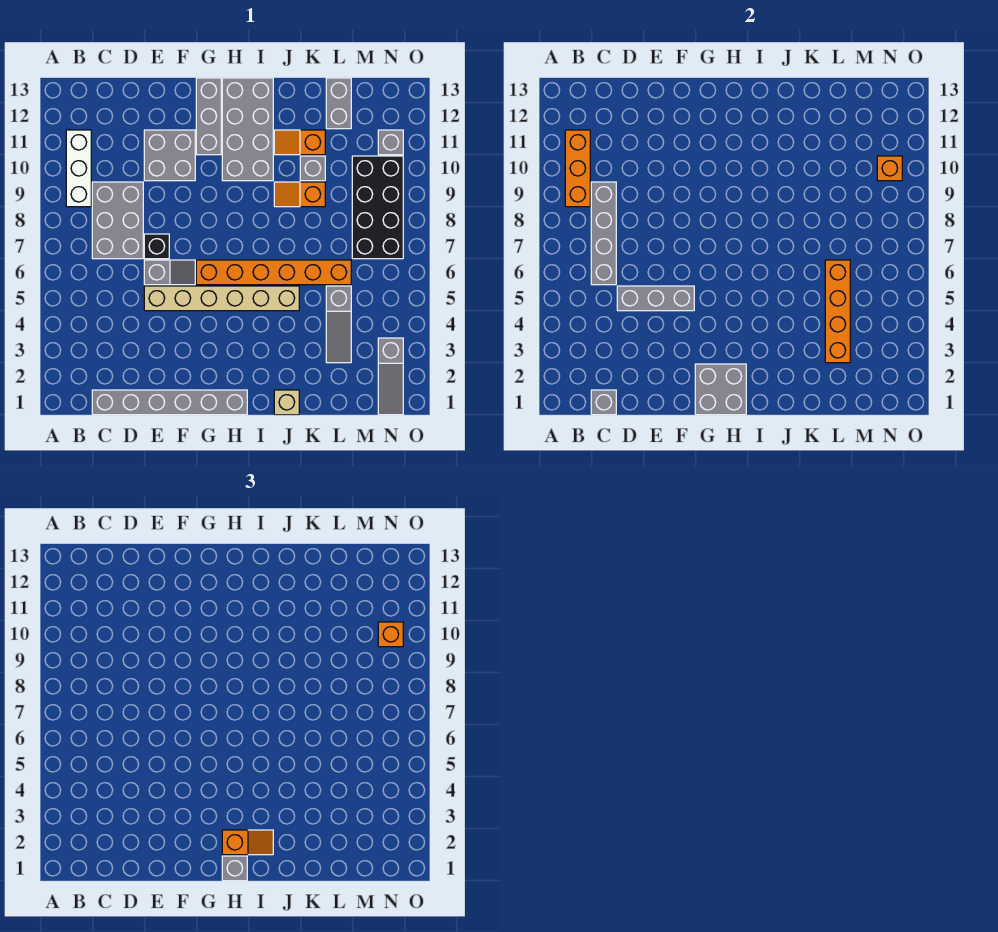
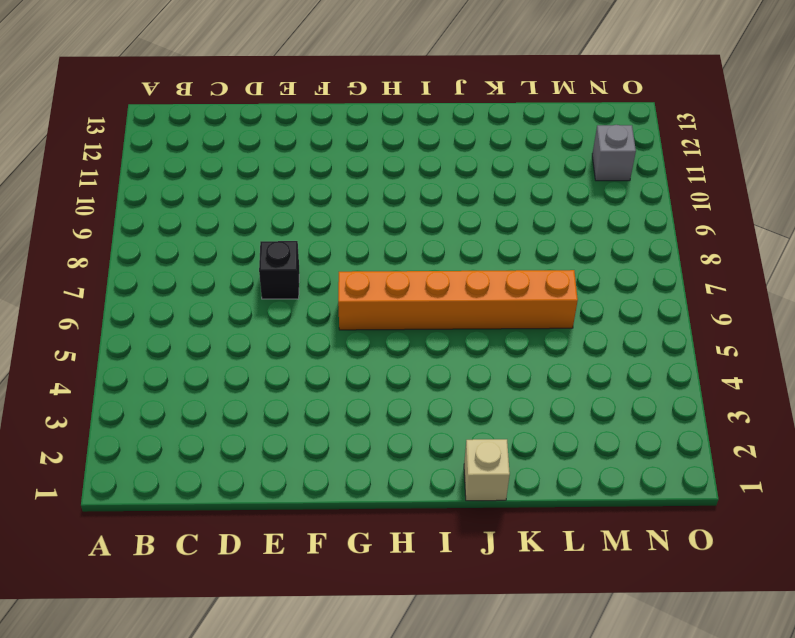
none -> white 1x3 brick [66,130,91,207]
none -> grey 1x6 brick [92,390,247,415]
none -> grey 2x3 brick [92,182,143,259]

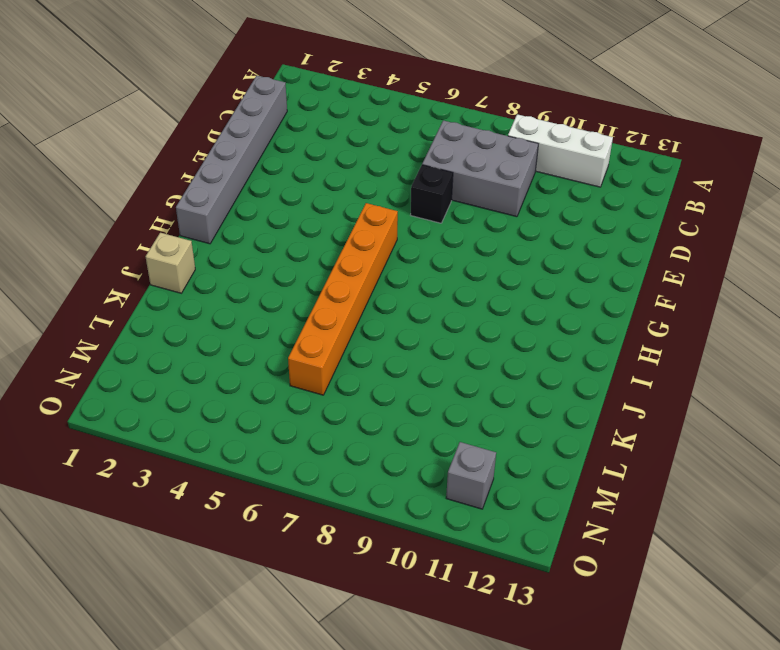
none -> tan 1x6 brick [144,286,299,311]
none -> grey 1x2 slope [144,260,195,285]
none -> grey 2x2 brick [144,130,195,181]

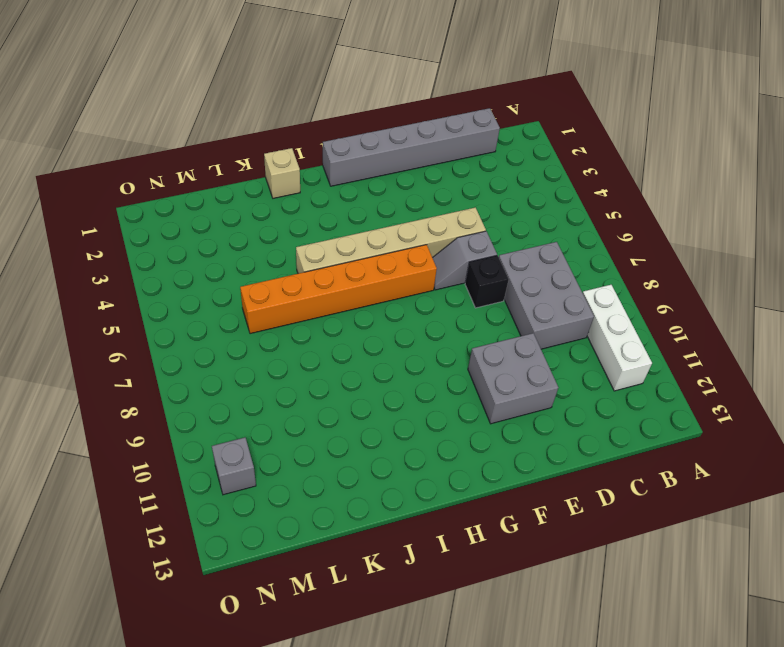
none -> grey 1x3 brick [196,78,221,155]
none -> grey 2x4 brick [222,78,273,181]
none -> orange 1x2 slope [274,182,325,207]

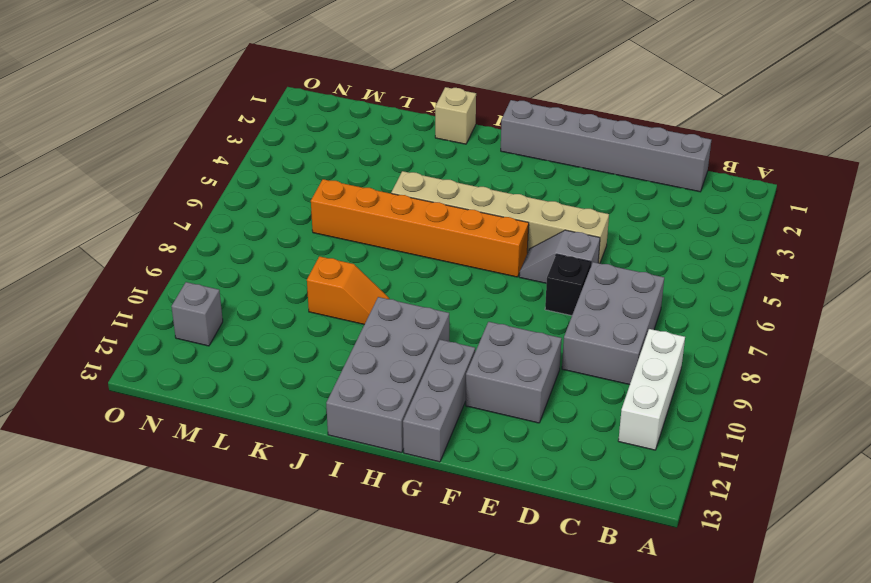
none -> orange 1x2 slope [274,130,325,155]
none -> grey 1x1 brick [300,156,325,181]
none -> grey 1x3 slope [326,286,351,363]

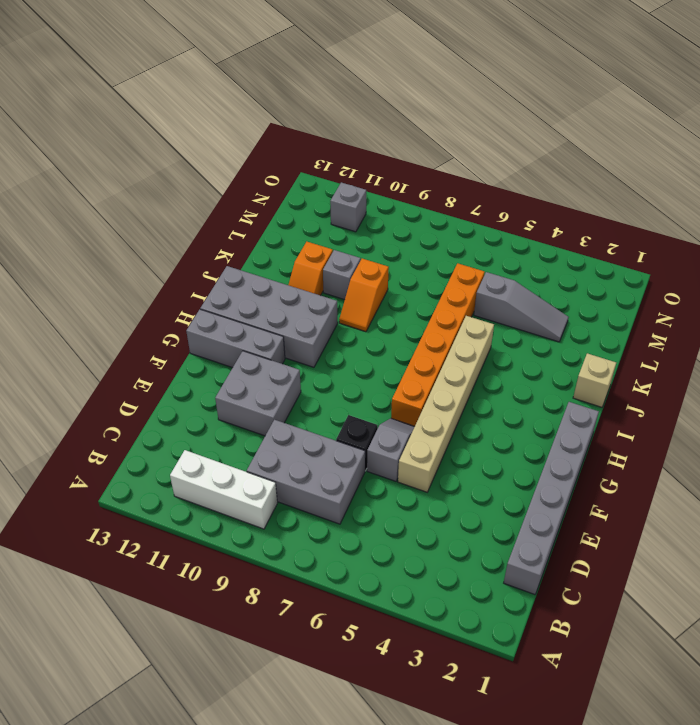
none -> grey 1x2 brick [326,78,351,129]
none -> black 2x4 brick [352,156,403,259]
none -> grey 1x3 slope [378,338,403,415]

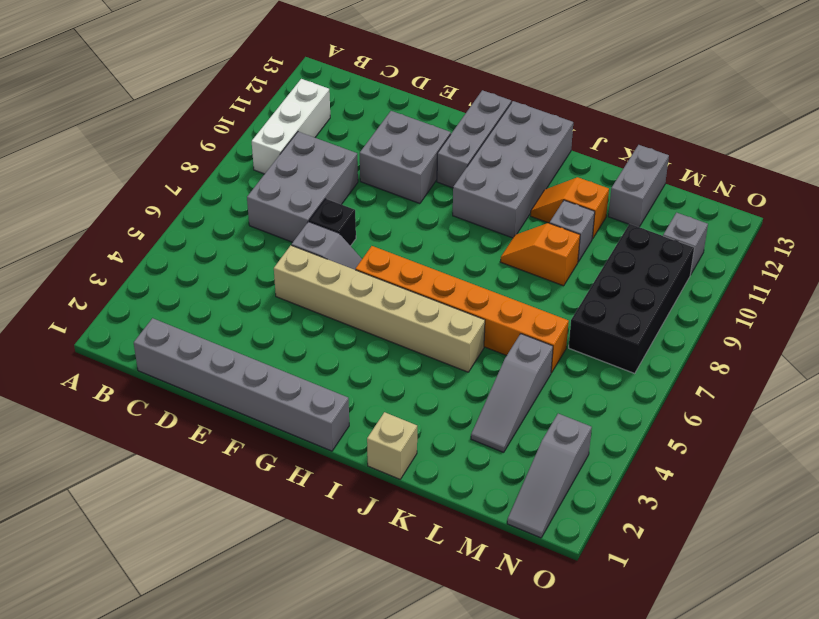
none -> orange 1x3 brick [565,130,590,207]
none -> grey 1x1 brick [591,390,616,415]
none -> grey 1x4 brick [591,182,616,285]

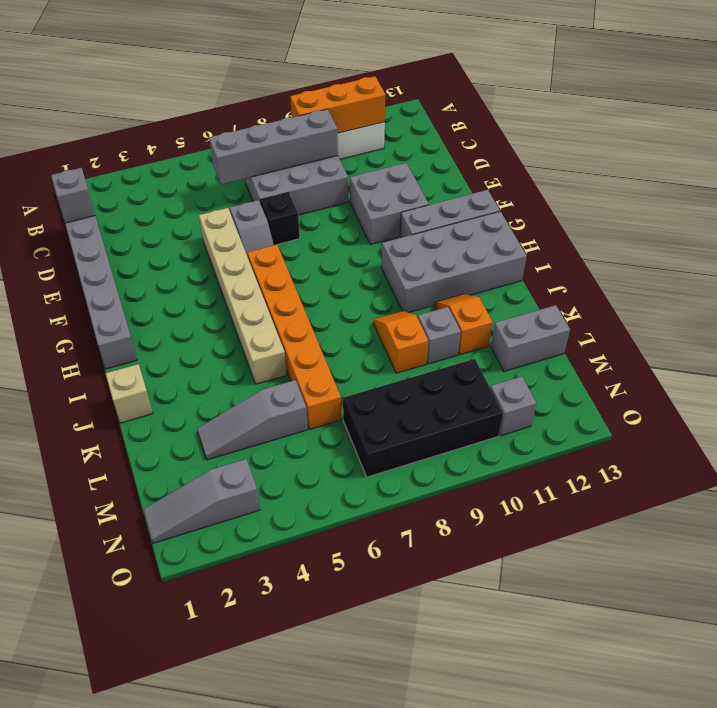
none -> grey 1x3 brick [617,286,694,311]
none -> grey 2x2 brick [695,364,746,415]
none -> orange 1x4 brick [825,260,850,363]

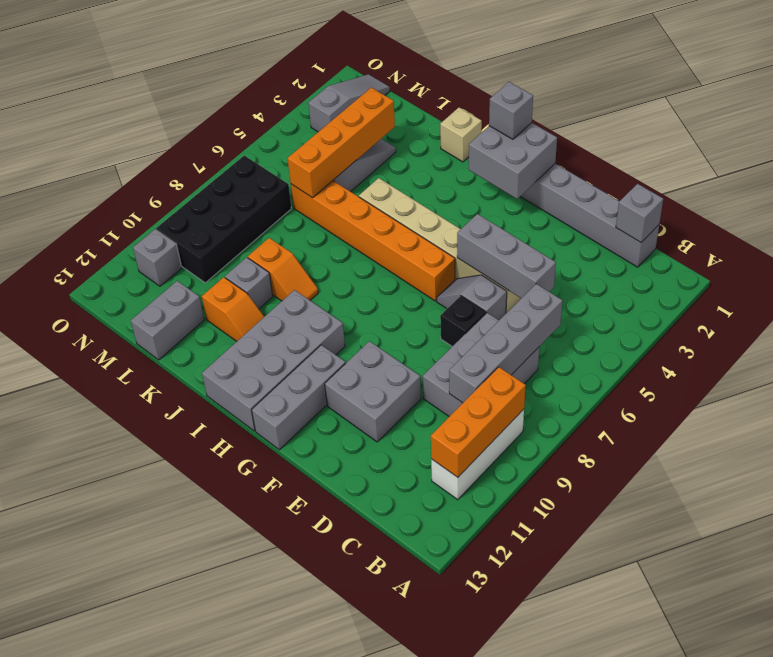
none -> orange 1x1 brick [877,156,902,181]
none -> orange 1x2 slope [222,830,273,855]
none -> orange 1x1 brick [378,622,403,647]

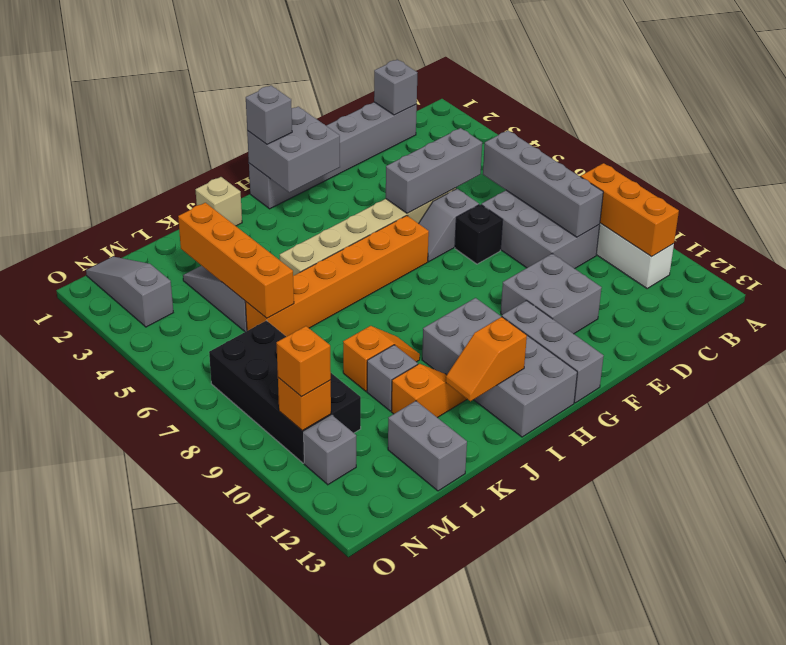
orange 1x2 slope [446,317,527,401] -> orange 1x2 slope moved to [222,830,273,855]

